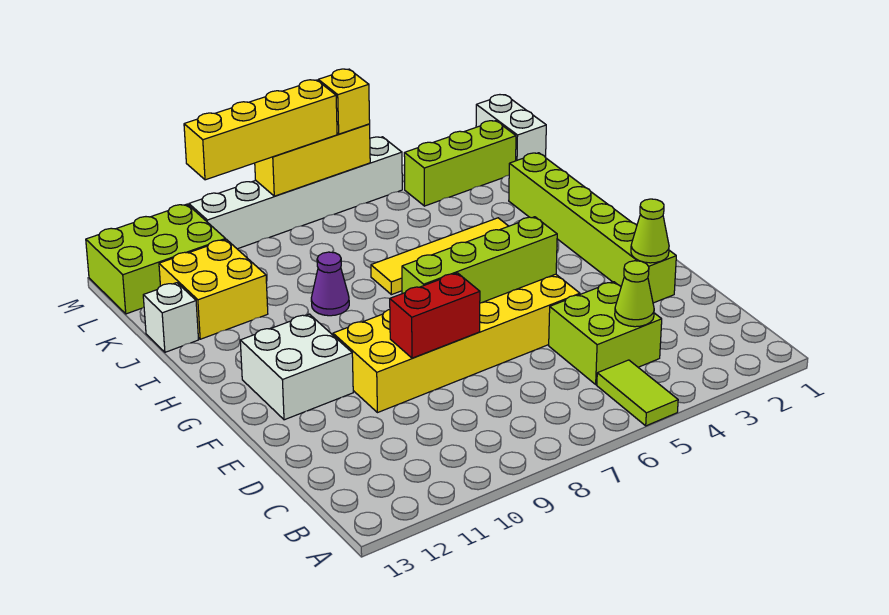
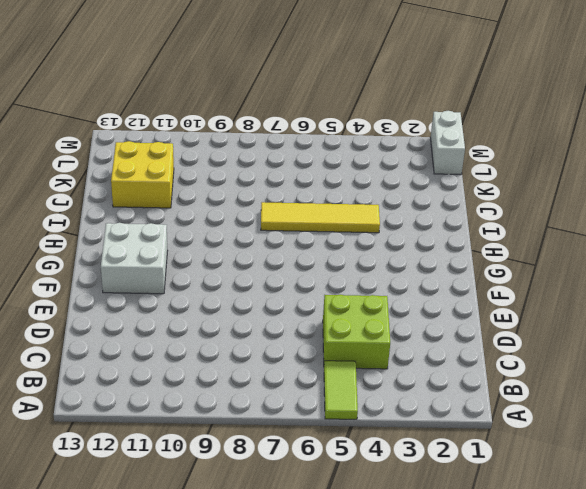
none -> lime 1x6 brick [509,153,676,303]
none -> yellow 2x6 brick [333,274,580,413]
none -> purple 1x1 cone [311,252,349,316]

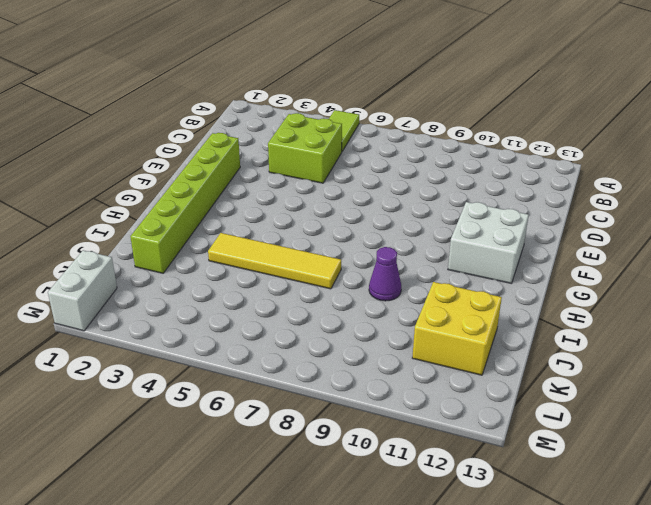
none -> yellow 2x6 brick [333,274,580,413]
none -> white 1x1 brick [143,283,199,352]
none -> lime 1x3 brick [404,121,516,206]

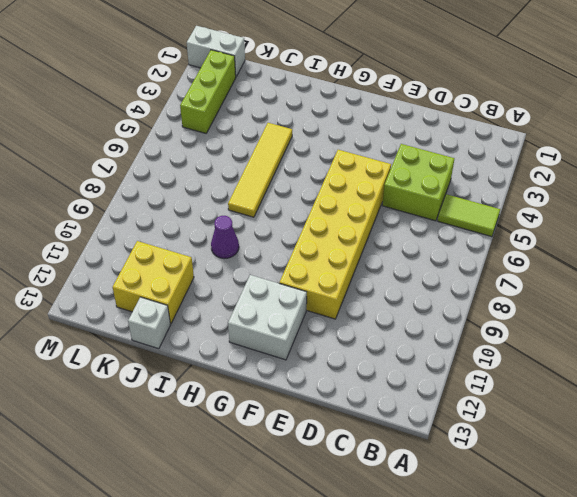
none -> lime 1x6 brick [509,153,676,303]
none -> lime 2x3 brick [86,204,226,314]
none -> white 1x6 brick [189,137,402,249]

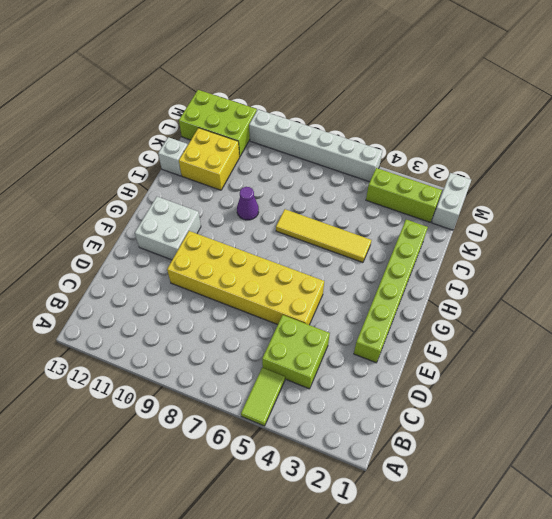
none -> lime 1x1 cone [615,261,654,327]
none -> lime 1x1 cone [631,199,669,263]
none -> red 1x2 brick [390,273,480,358]

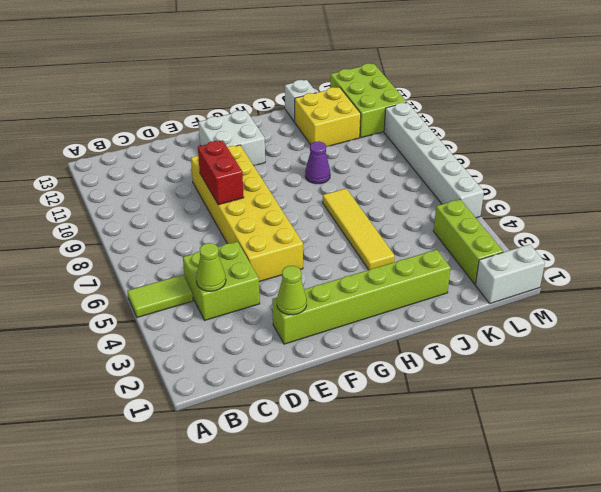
none -> lime 1x4 brick [402,217,557,303]
none -> yellow 1x3 brick [255,124,370,196]
none -> yellow 1x1 brick [318,69,370,134]

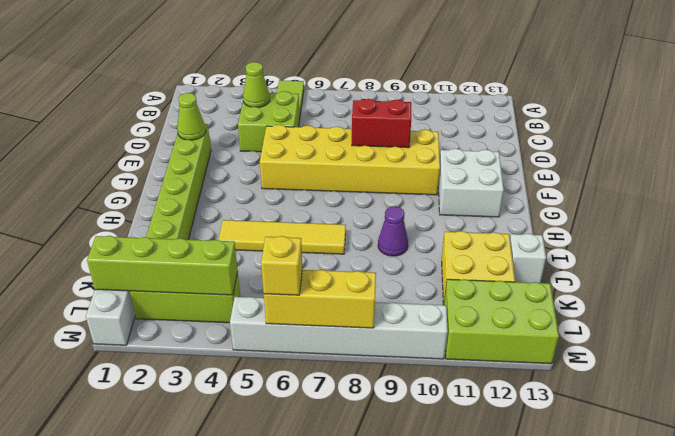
lime 1x4 brick [87,236,238,295] -> lime 1x4 brick moved to [402,217,557,303]
none -> yellow 1x4 brick [184,80,337,180]

